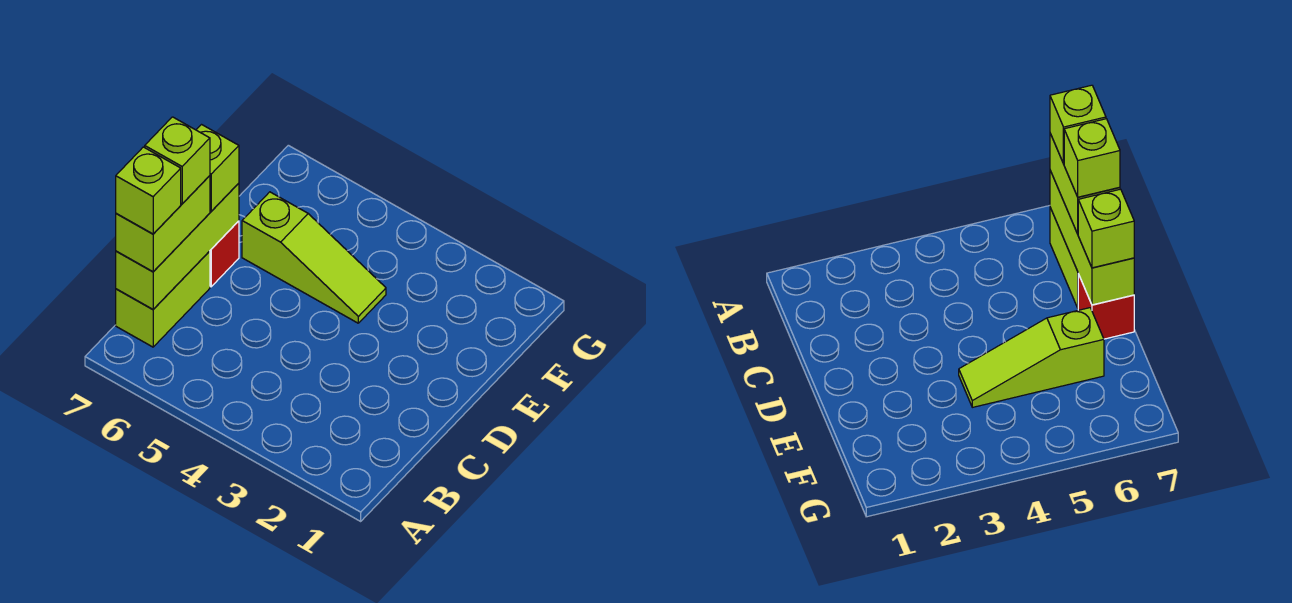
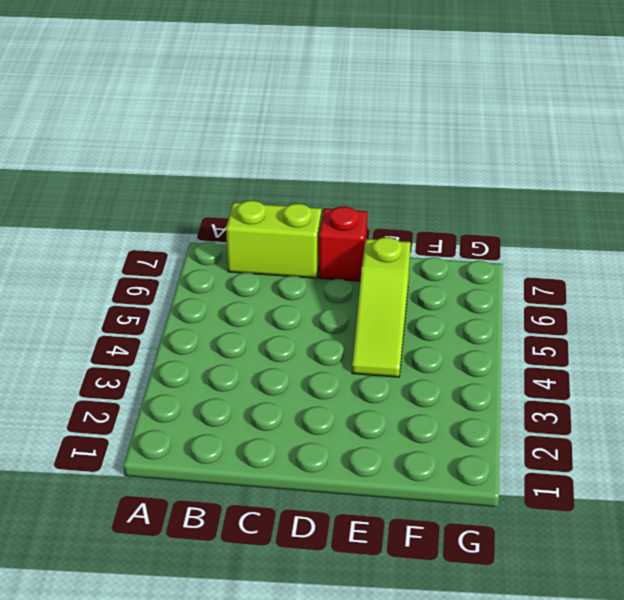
none -> lime 1x3 brick [116,183,239,309]
none -> lime 1x2 brick [116,176,210,272]

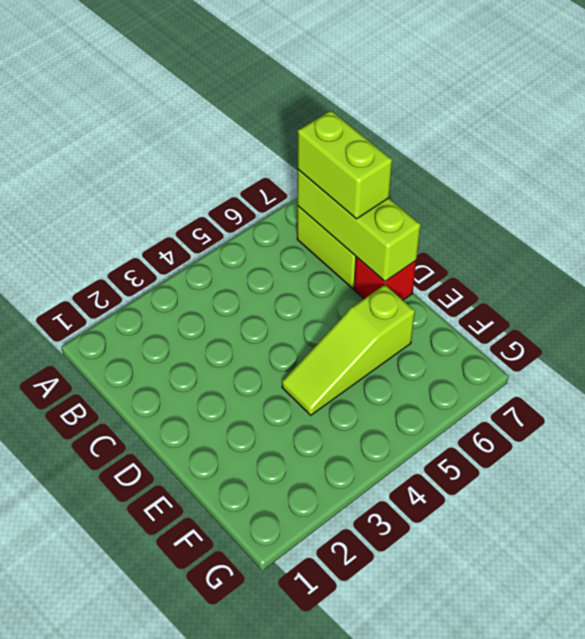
none -> lime 1x1 brick [196,125,239,211]
none -> lime 1x1 brick [116,147,181,234]

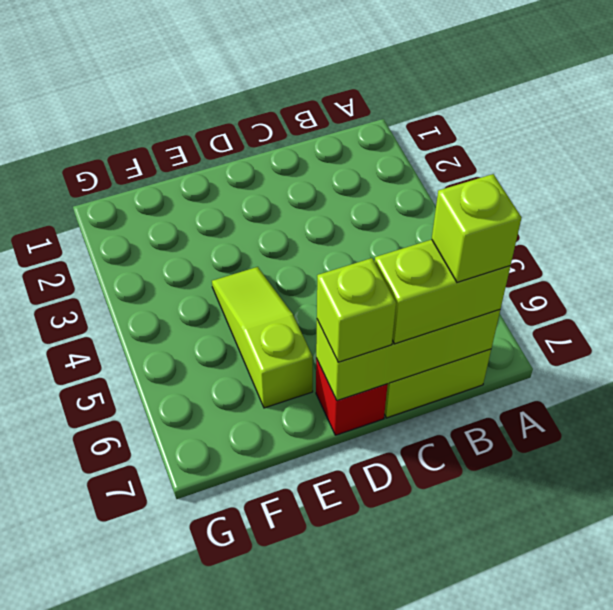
none -> lime 1x1 brick [145,117,210,204]

